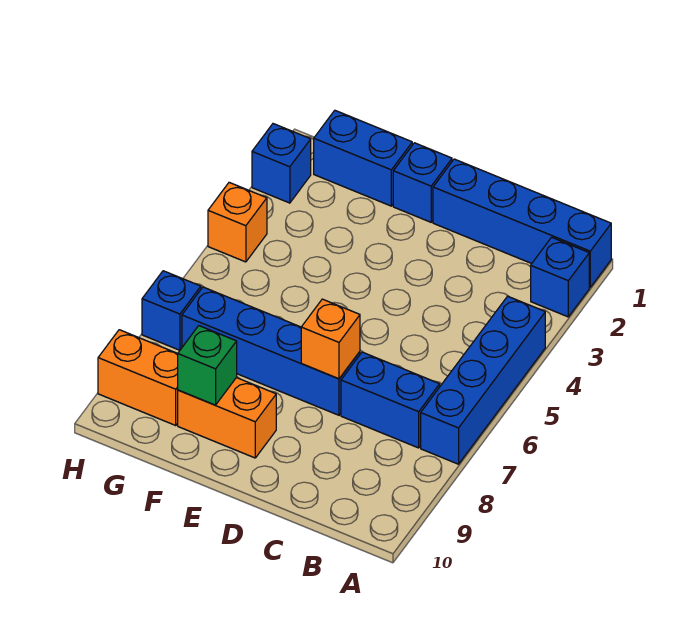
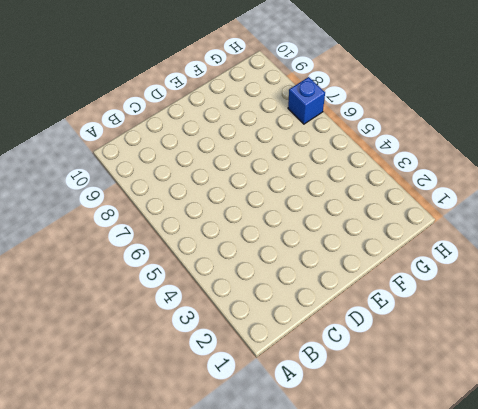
none -> blue 1x4 brick [433,159,611,287]
none -> blue 1x1 brick [531,237,589,317]
none -> blue 1x4 brick [421,296,545,464]

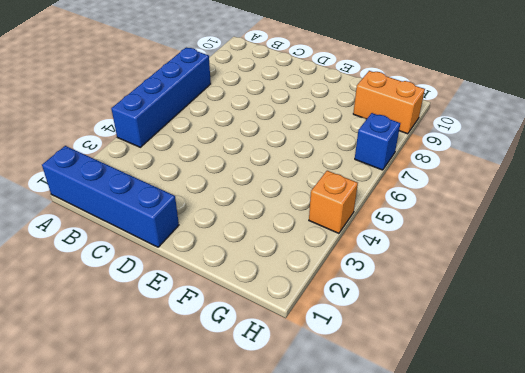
none -> blue 1x1 brick [531,237,589,317]
none -> blue 1x2 brick [341,352,440,448]
none -> blue 1x4 brick [182,287,360,415]

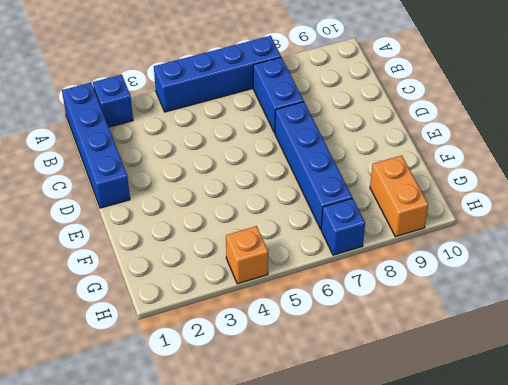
none -> blue 1x1 brick [393,143,452,222]
none -> orange 1x2 brick [178,378,276,458]
none -> blue 1x2 brick [314,111,412,206]

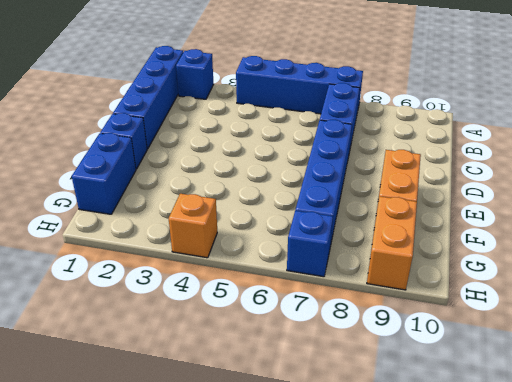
none -> blue 1x1 brick [252,124,311,203]
none -> orange 1x1 brick [301,299,360,379]
none -> green 1x1 brick [178,326,237,405]

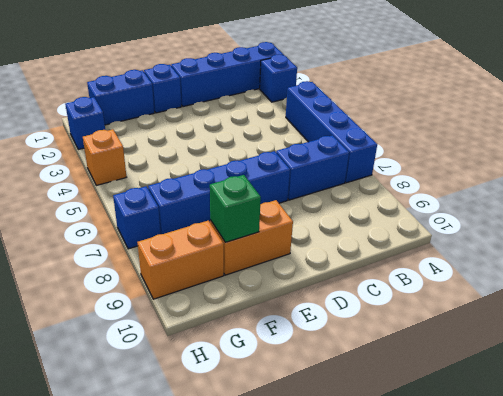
none -> orange 1x1 brick [301,299,360,379]

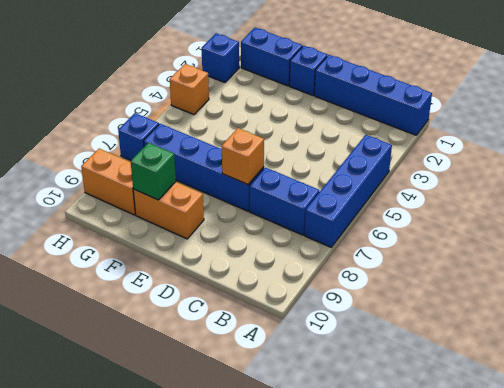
none -> blue 1x1 brick [531,237,589,317]

